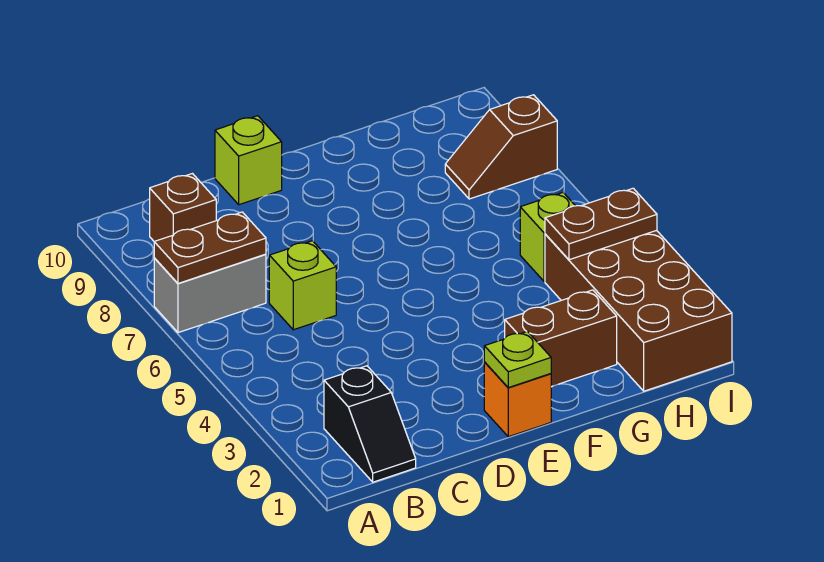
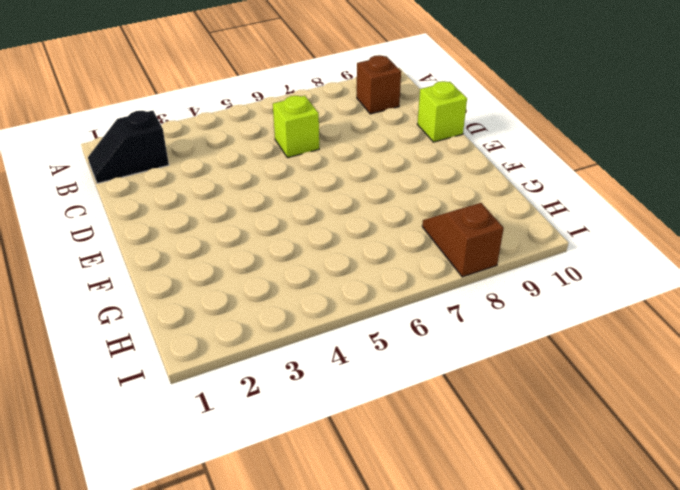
none -> grey 1x2 brick [154,254,266,333]
none -> orange 1x1 brick [484,362,551,437]
none -> brown 1x2 brick [505,290,617,387]

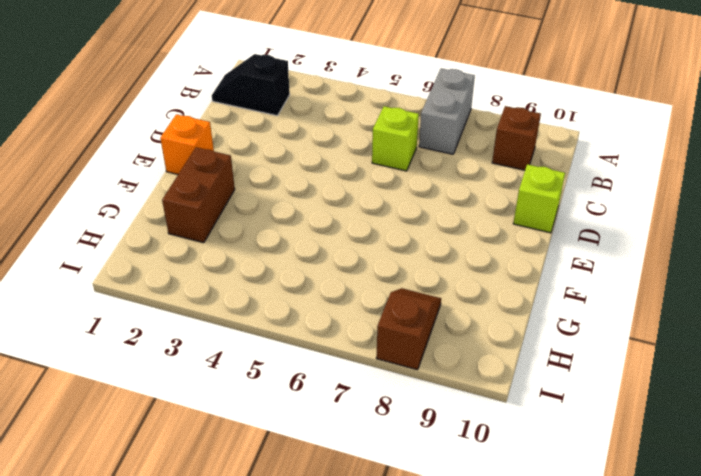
none -> brown 2x4 brick [545,230,732,391]
none -> lime 1x1 brick [520,193,575,281]
none -> brown 1x2 plate [154,212,266,283]

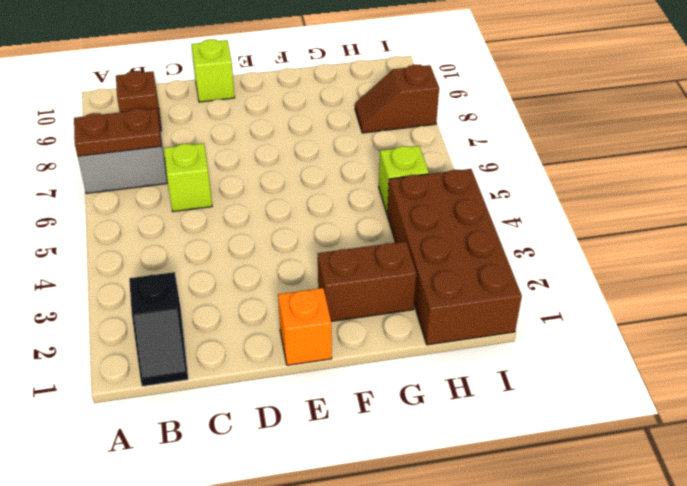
none -> lime 1x1 plate [484,331,551,388]
none -> brown 1x2 plate [545,188,657,260]

